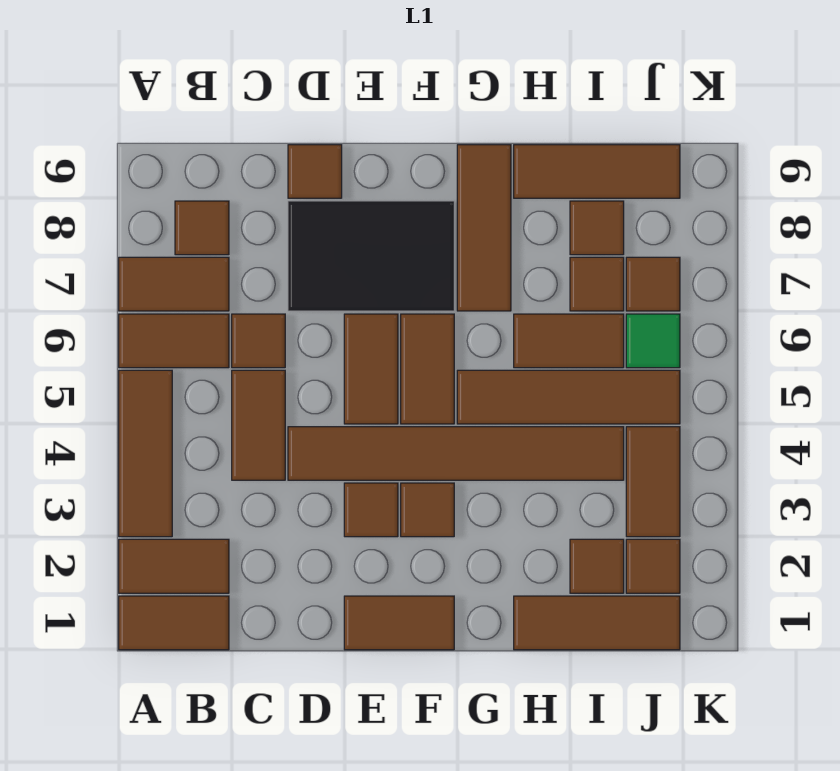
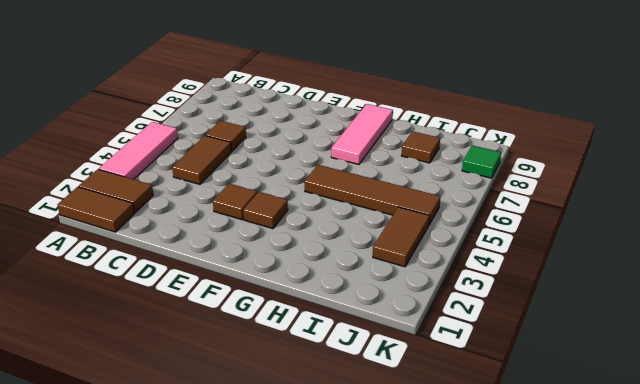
pink 1x3 tile [99,122,178,179] -> brown 1x3 tile [119,370,172,537]
pink 1x3 tile [331,104,393,164] -> brown 1x3 tile [457,145,511,311]
green 1x1 tile [462,145,501,178] -> green 1x1 tile moved to [626,314,680,368]
none -> brown 1x2 tile [119,314,229,368]
none -> brown 1x2 tile [119,257,229,311]
none -> brown 1x1 tile [175,201,229,255]

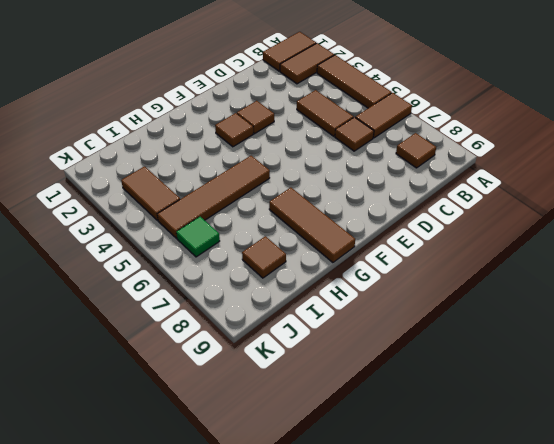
none -> brown 1x2 tile [119,257,229,311]
none -> brown 1x6 tile [288,427,624,480]
none -> black 2x3 tile [288,201,454,311]

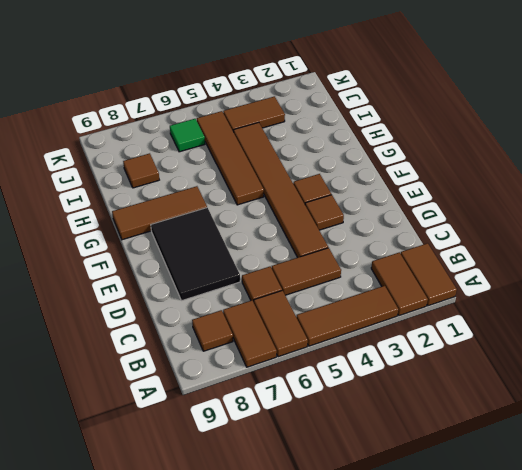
none -> brown 1x1 tile [288,145,342,198]
none -> brown 1x2 tile [344,596,454,650]
none -> brown 1x2 tile [344,314,398,424]

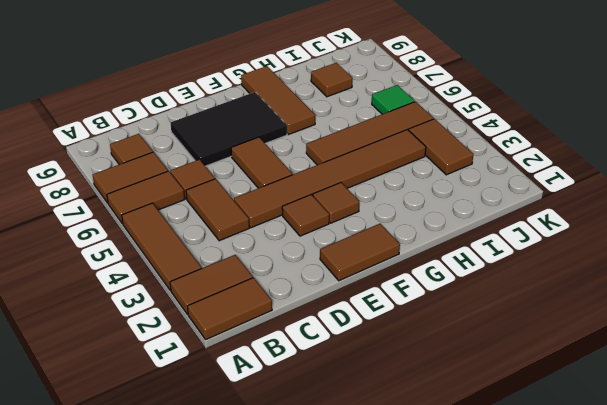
none -> brown 1x1 tile [288,145,342,198]
none -> brown 1x2 tile [401,314,454,424]
none -> brown 1x3 tile [514,596,680,650]

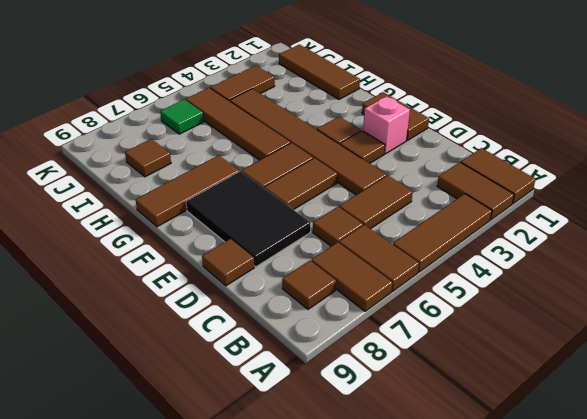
pink 1x1 brick [363,96,410,154] -> none
none -> brown 1x2 tile [514,314,624,368]
none -> brown 1x3 tile [514,145,680,198]
none -> brown 1x1 tile [570,539,624,593]

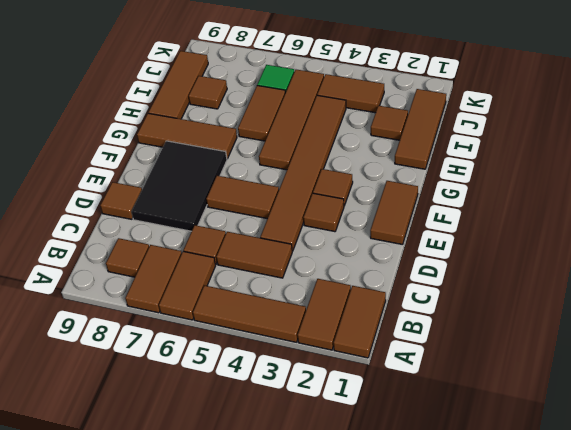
none -> brown 1x2 tile [401,314,454,424]
none -> brown 1x1 tile [570,257,624,311]
none -> brown 1x1 tile [626,539,680,593]

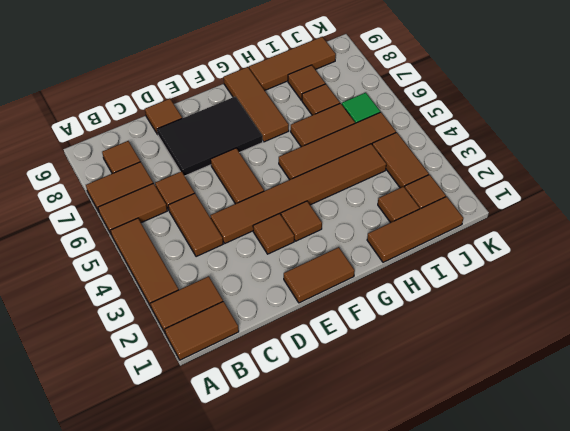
none -> brown 1x2 tile [401,314,454,424]
none -> brown 1x1 tile [626,257,680,311]

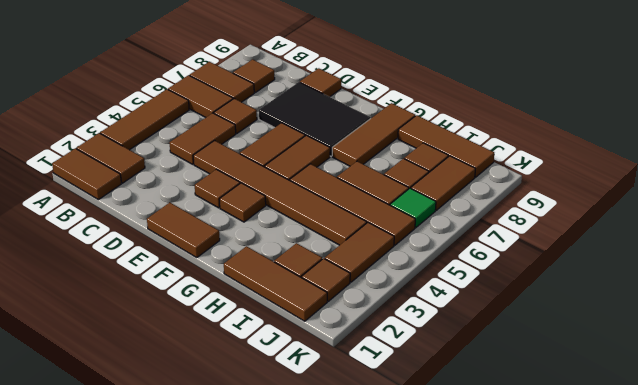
brown 1x2 tile [411,156,475,210] -> brown 1x1 tile [626,257,680,311]

